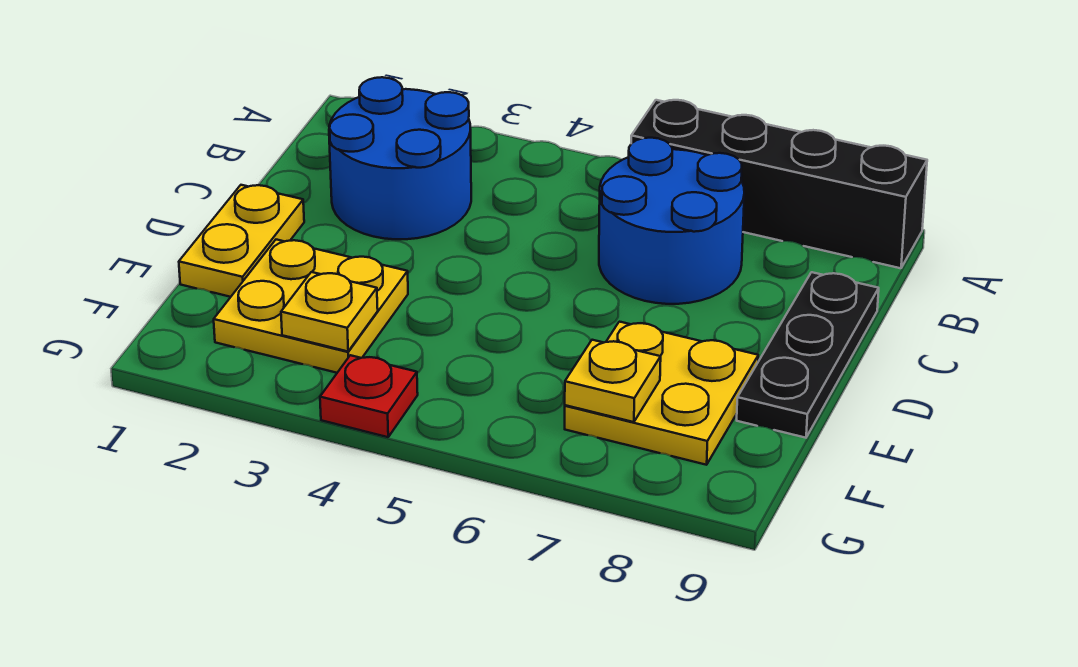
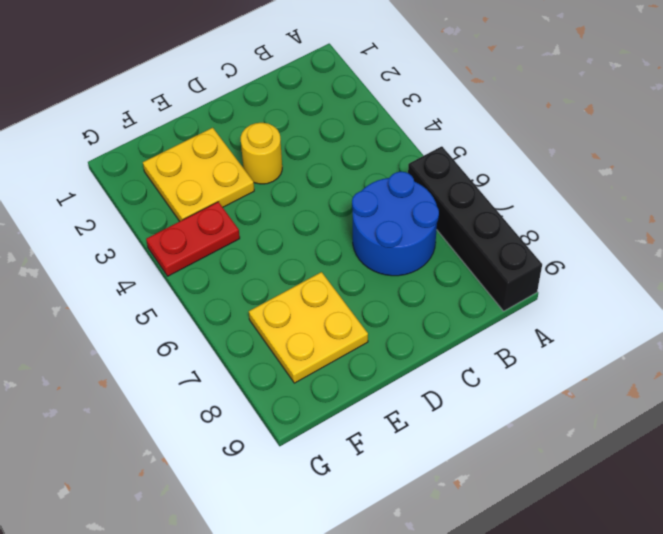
yellow 1x1 round brick [241,123,282,184] -> none
red 1x2 plate [146,202,240,276] -> red 1x1 plate [320,355,418,437]
none -> blue 2x2 round brick [329,77,471,239]
none -> black 1x3 plate [737,272,879,438]

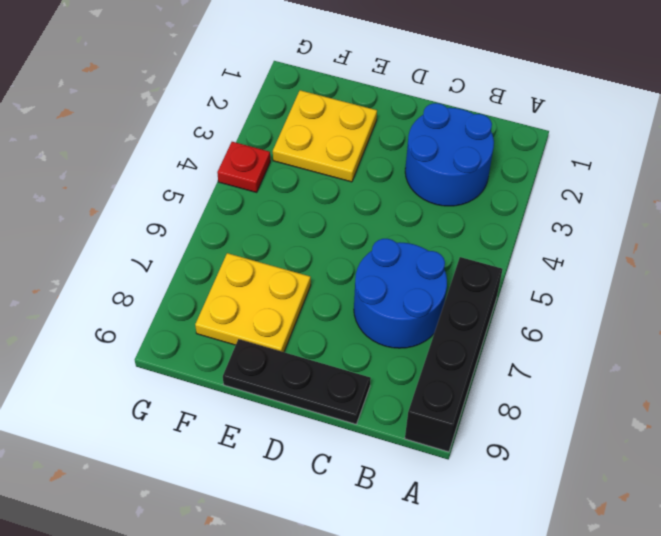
none -> yellow 1x2 plate [179,185,304,297]
none -> yellow 1x1 plate [281,272,378,351]

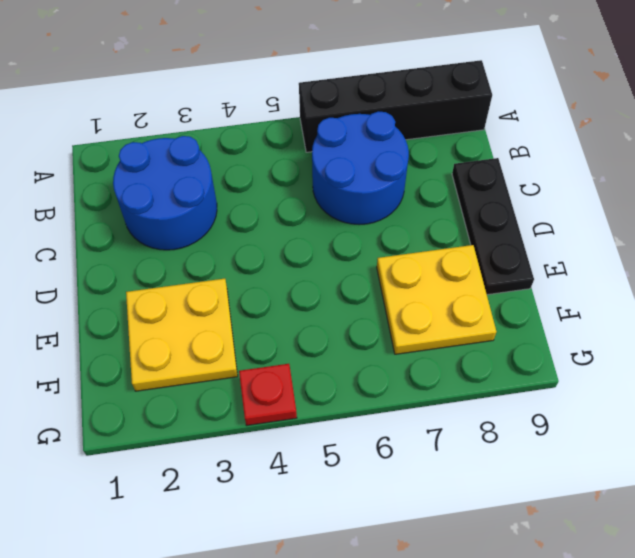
none -> yellow 1x2 plate [179,185,304,297]
none -> yellow 1x1 plate [281,272,378,351]

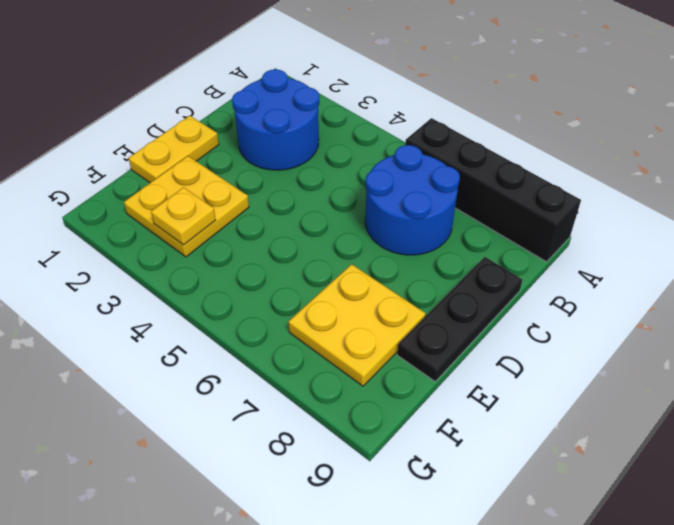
none -> red 1x1 plate [320,355,418,437]
none -> yellow 1x1 plate [565,340,661,422]

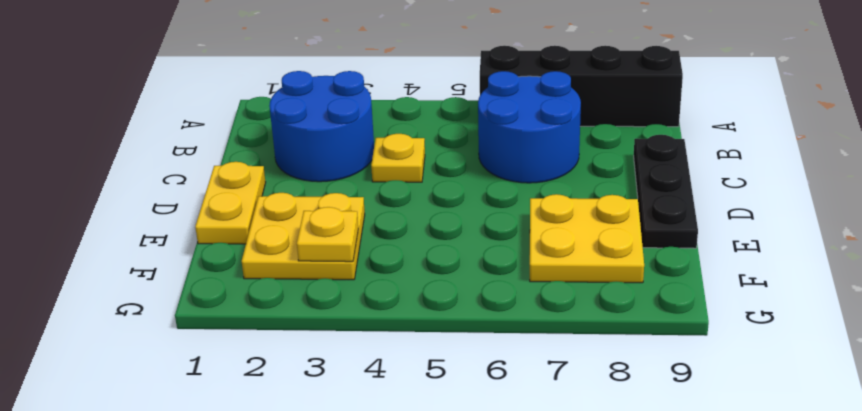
yellow 1x1 plate [371,134,425,182] -> yellow 1x1 plate moved to [565,340,661,422]
none -> red 1x1 plate [320,355,418,437]

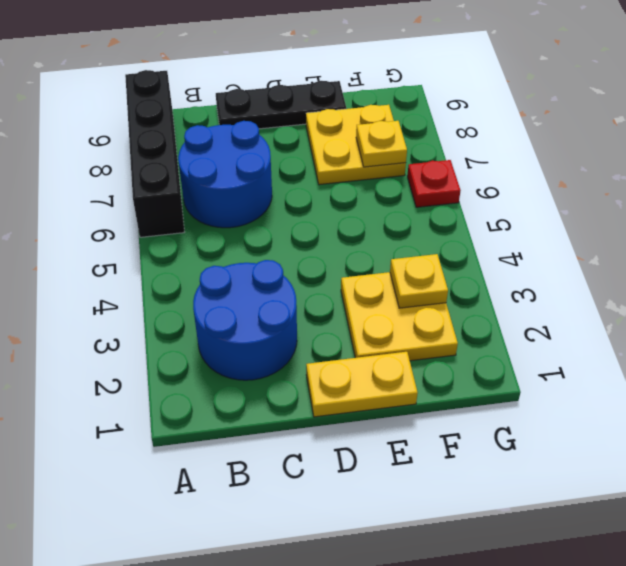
red 1x1 plate [407,160,461,207] -> red 1x1 plate moved to [320,355,418,437]

